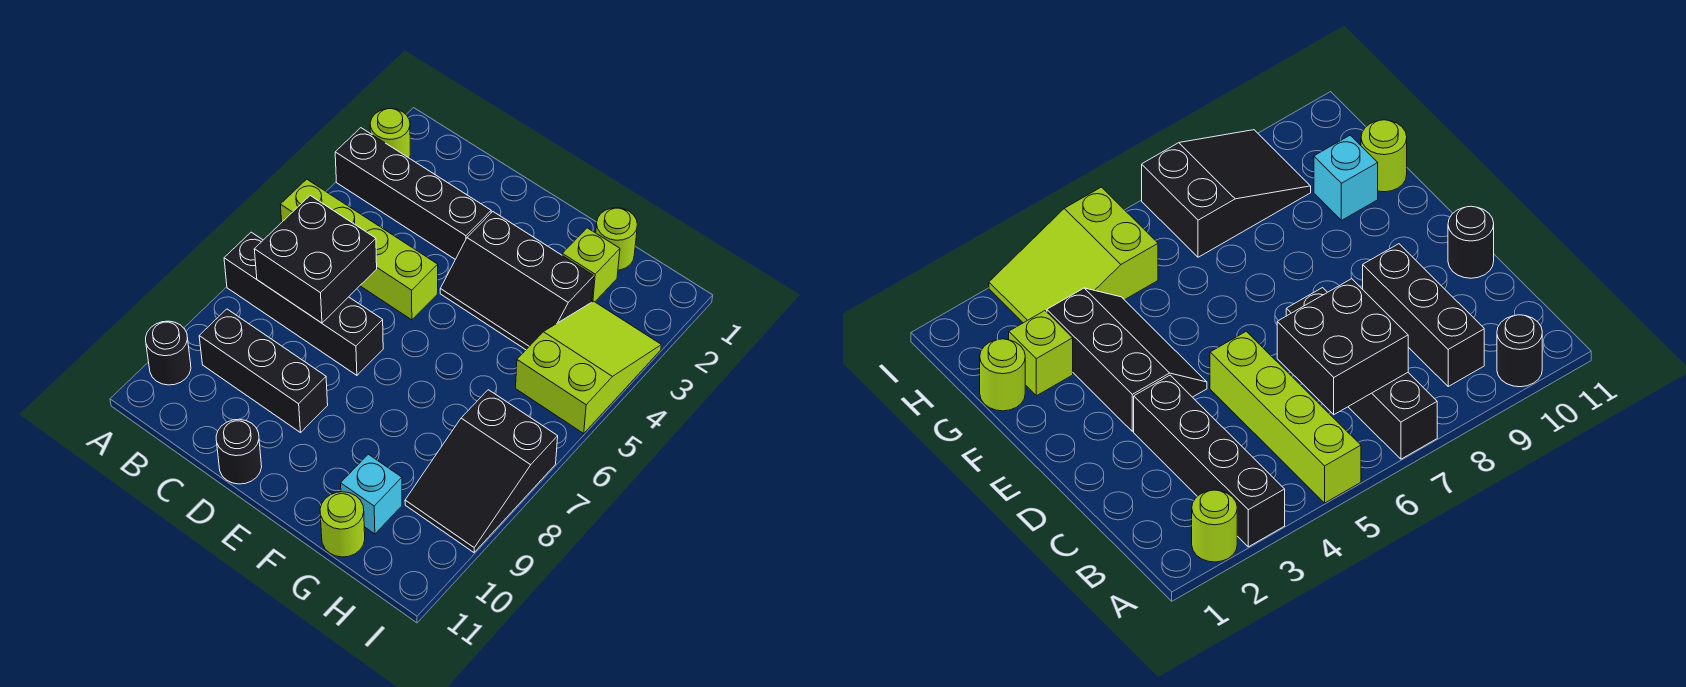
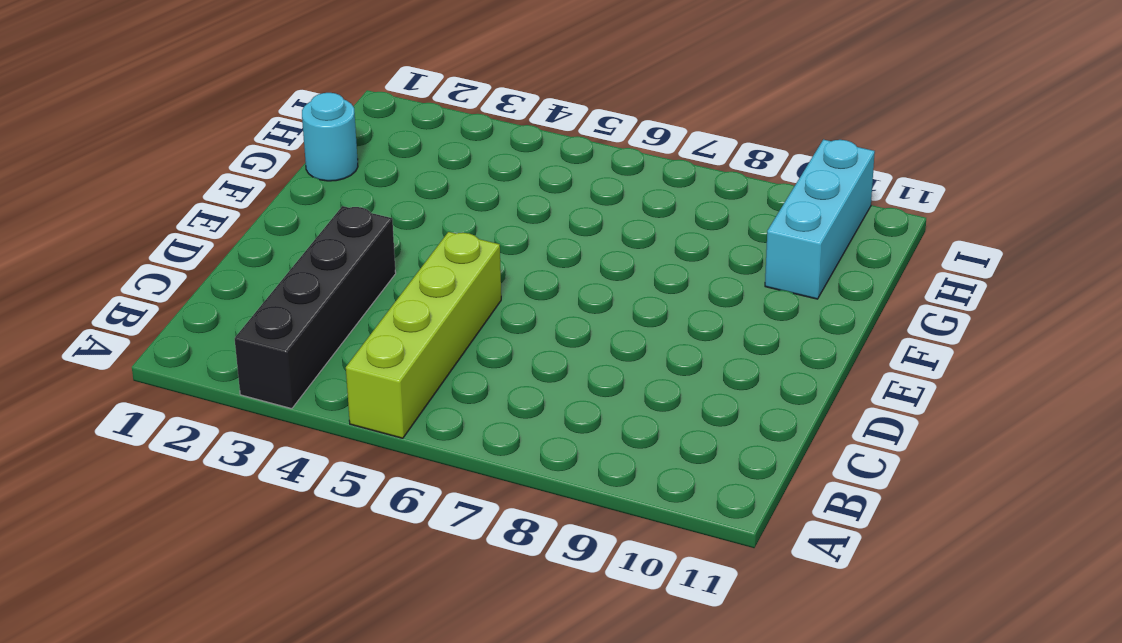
cyan 1x1 round brick [302,93,358,181] -> lime 1x1 round brick [596,208,637,270]
cyan 1x3 brick [765,139,875,299] -> cyan 1x1 brick [341,454,402,534]
none -> lime 1x1 round brick [370,109,410,158]
none -> black 1x4 brick [224,232,383,375]
none -> black 1x1 round brick [146,321,191,385]

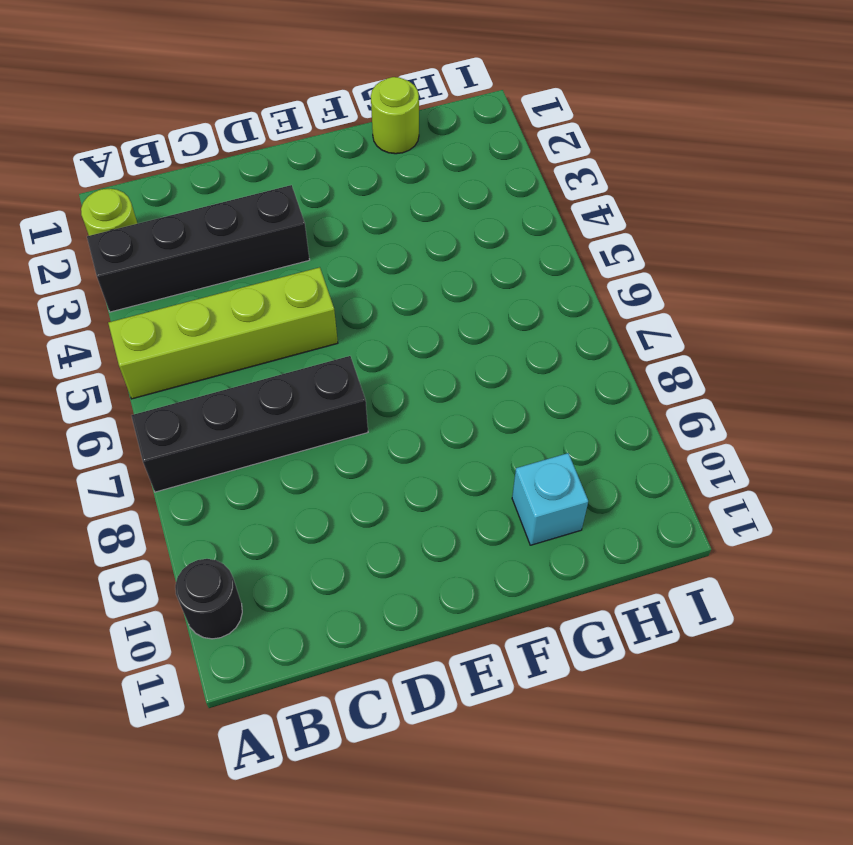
none -> black 1x3 brick [199,309,328,433]
none -> black 1x1 round brick [216,419,262,484]
none -> black 2x3 slope [440,212,594,350]

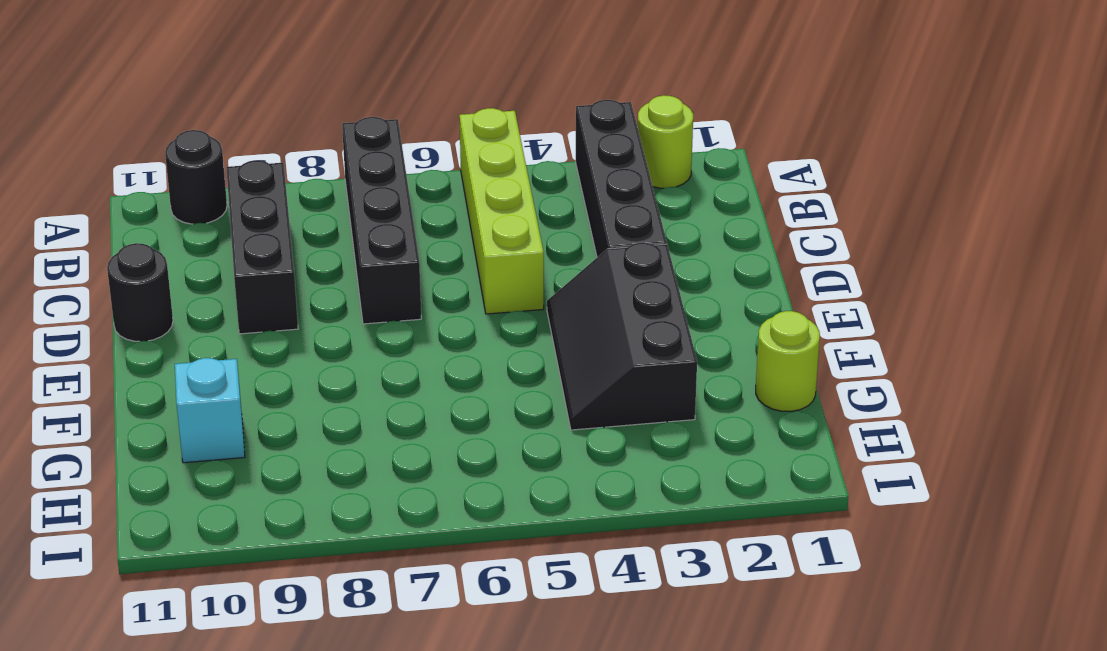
none -> lime 1x1 brick [562,228,620,302]
none -> lime 1x1 round brick [320,492,365,557]
none -> lime 2x3 slope [516,301,661,433]

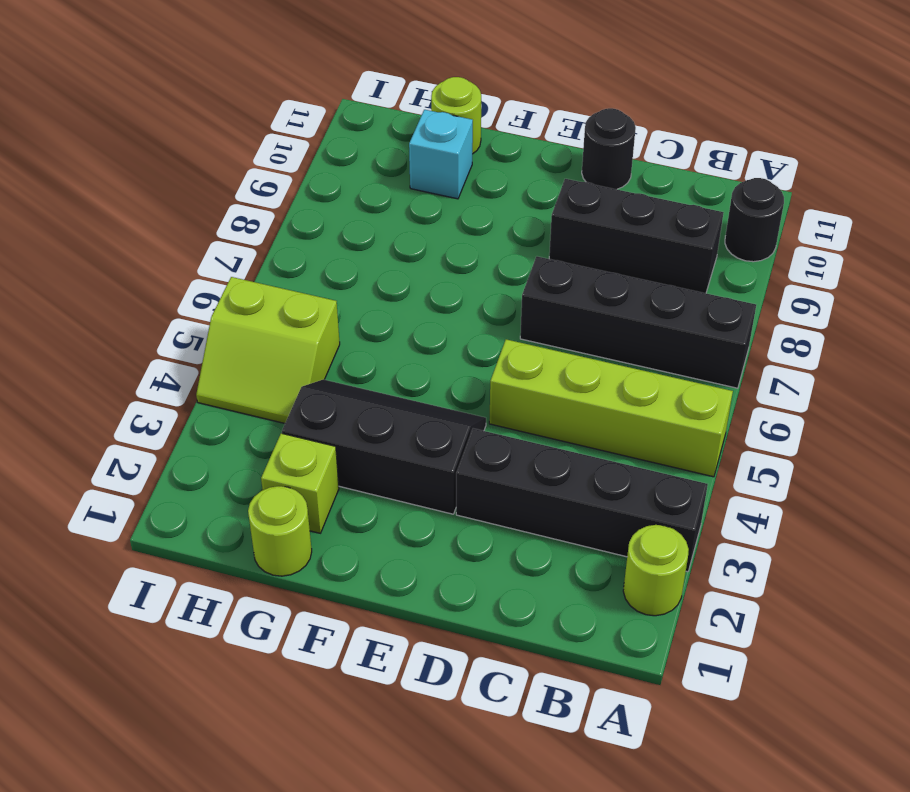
lime 2x2 slope [196,277,340,423] -> lime 2x3 slope [516,301,661,433]
none -> black 2x3 slope [405,390,558,552]
none -> black 2x2 brick [254,196,377,323]

